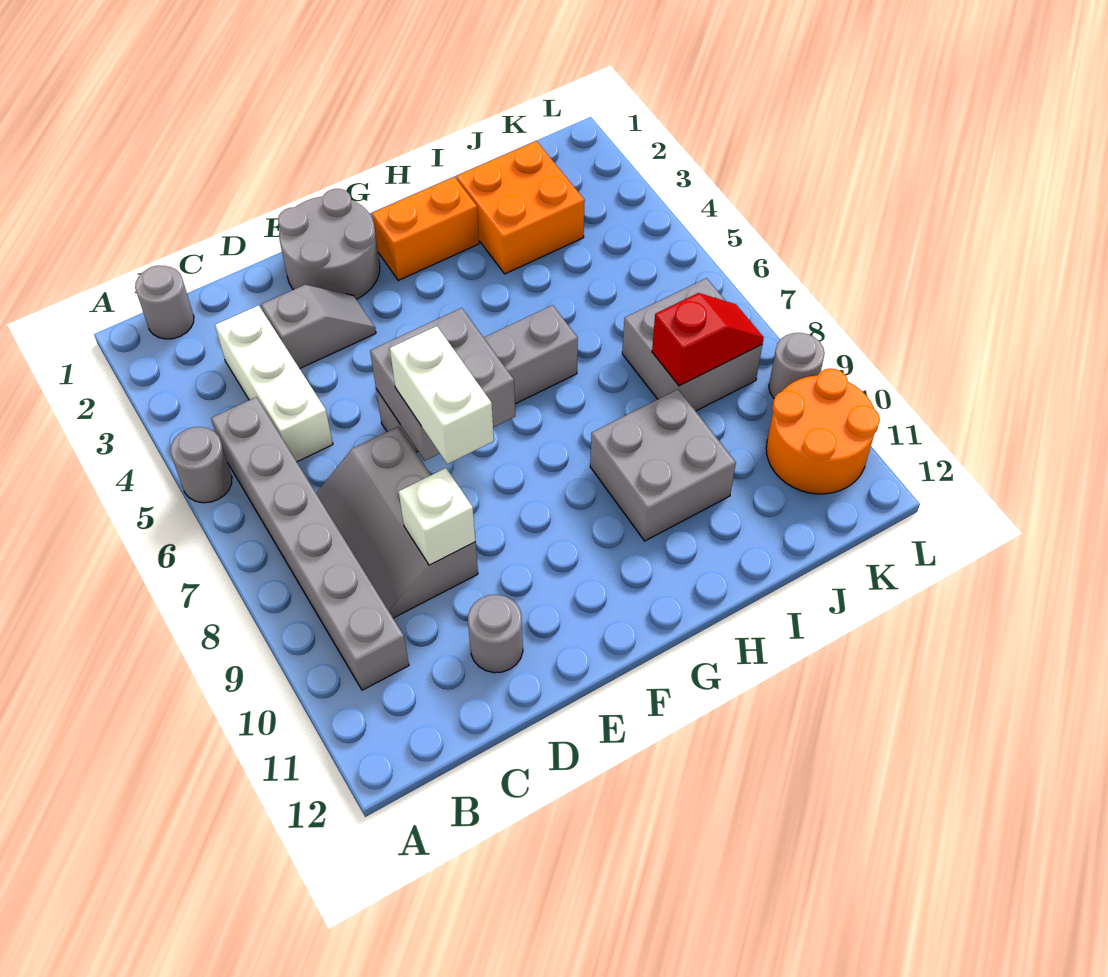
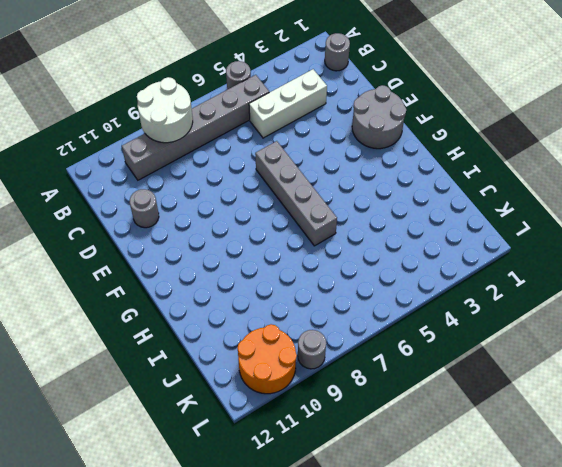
white 2x2 round brick [137,77,193,143] -> none
none -> grey 2x3 slope [316,427,478,618]
none -> grey 1x2 slope [261,285,376,369]
none -> orange 1x2 brick [372,177,479,280]

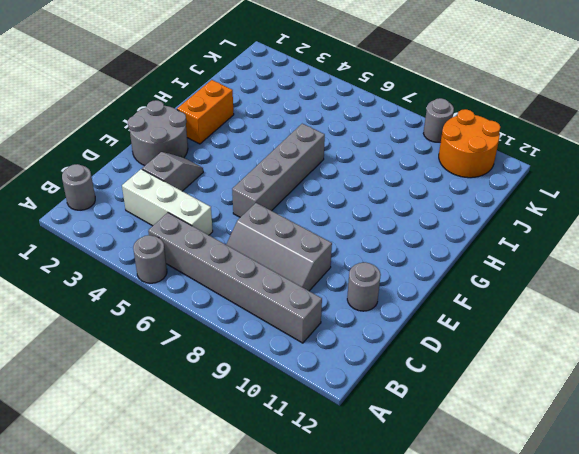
none -> grey 2x2 brick [590,390,736,541]
none -> orange 2x2 brick [457,141,585,274]
none -> grey 2x2 brick [622,278,762,411]

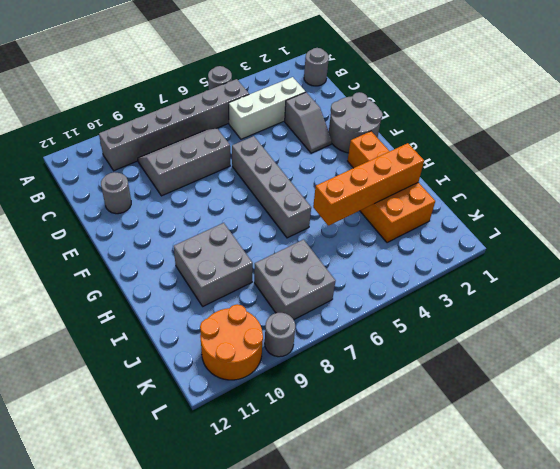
orange 1x4 brick [313,143,424,226] -> none
none -> white 1x1 brick [399,468,475,565]
none -> grey 2x2 brick [370,308,515,461]
none -> red 1x2 slope [652,293,764,386]

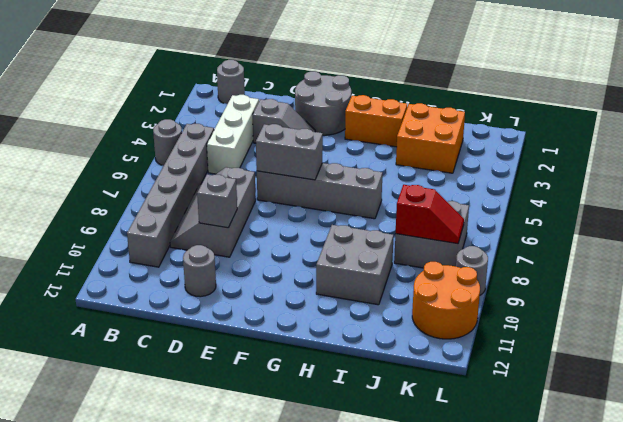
grey 1x1 brick [197,174,237,228] -> white 1x1 brick [399,468,475,565]
grey 1x2 brick [256,124,323,180] -> grey 2x2 brick [370,308,515,461]
none -> white 1x2 brick [390,326,494,464]

